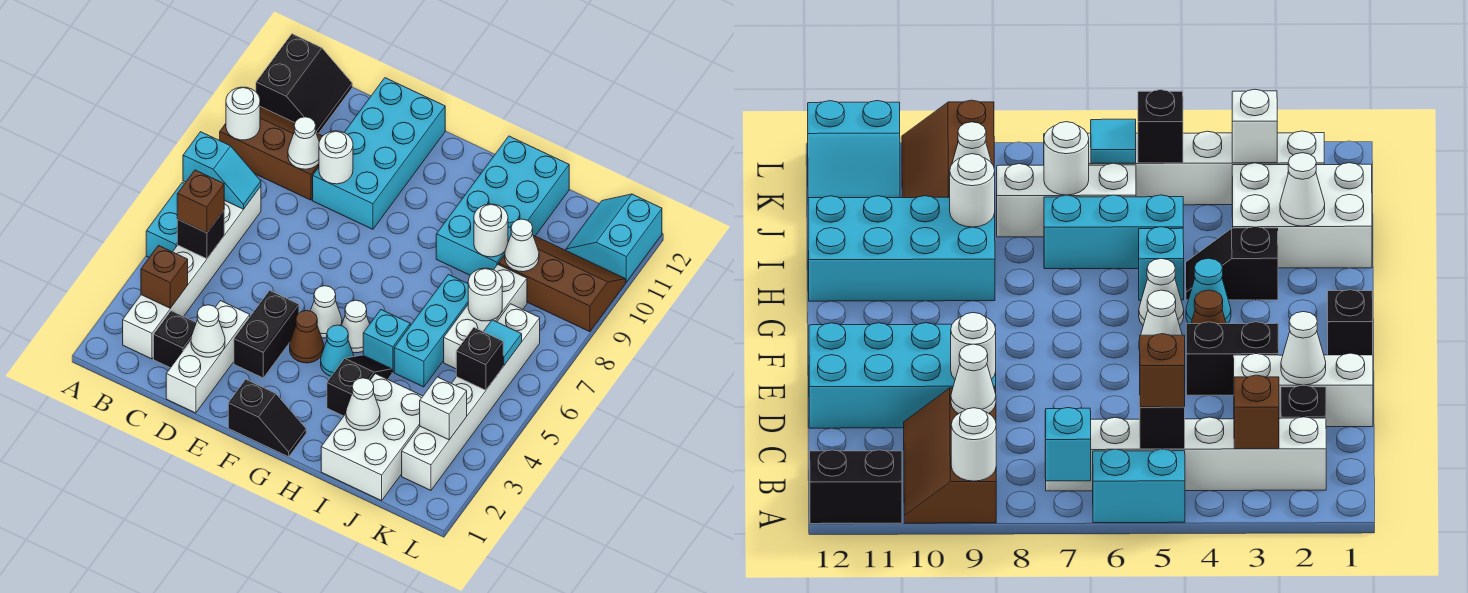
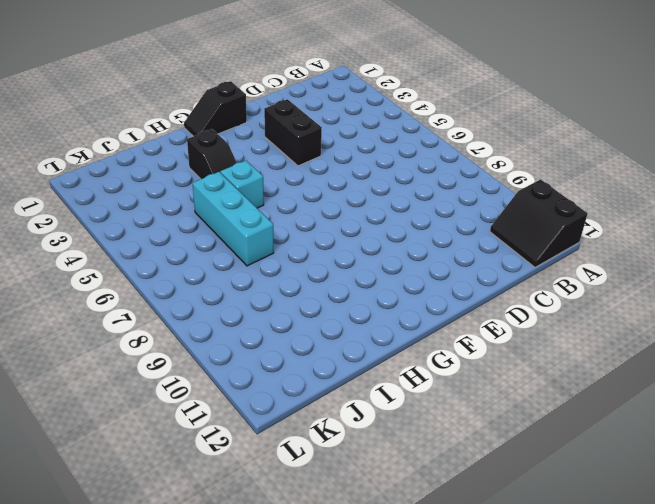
none -> cyan 1x2 brick [146,182,185,257]
none -> brown 2x3 slope [220,107,322,200]
none -> white 1x6 brick [123,186,261,359]
none -> black 1x1 brick [154,311,196,368]

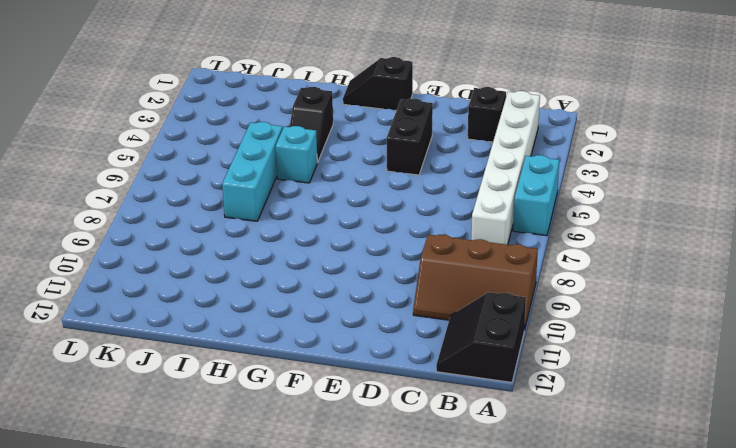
none -> white 1x3 brick [166,301,250,413]
none -> cyan 2x4 brick [313,78,445,229]
none -> brown 1x1 cone [290,311,324,363]
none -> white 1x1 cone [311,286,342,338]

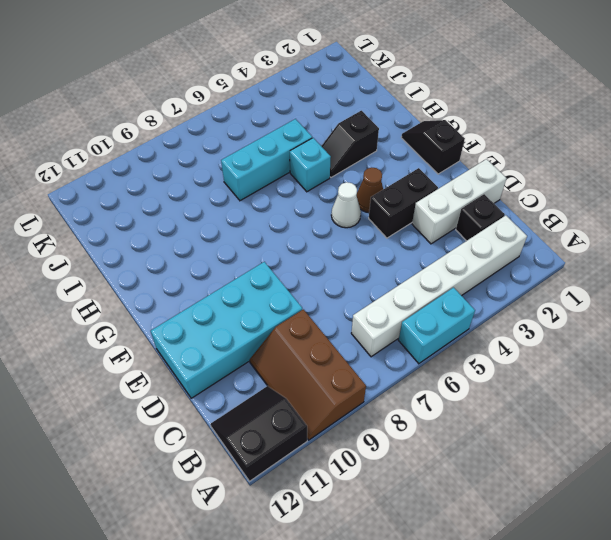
none -> cyan 1x1 cone [321,325,354,376]
none -> white 1x1 cone [341,300,370,353]
none -> cyan 2x4 brick [436,136,569,275]
none -> white 2x3 brick [321,374,423,501]

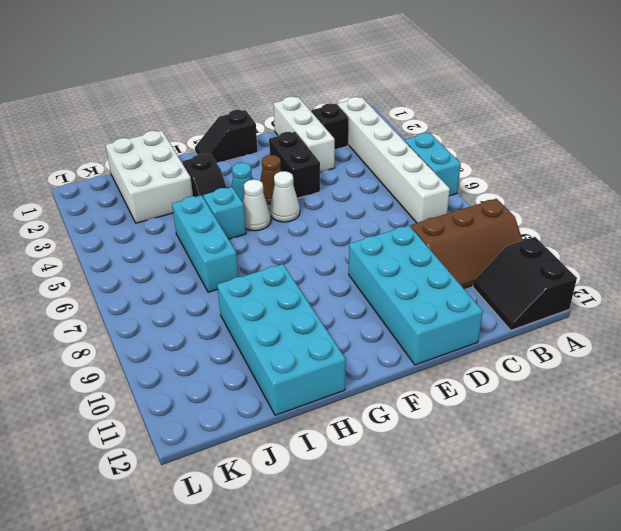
none -> white 1x3 brick [444,265,527,369]
none -> brown 2x3 slope [498,236,626,332]
none -> white 1x6 brick [402,304,540,490]
none -> cyan 2x2 slope [566,194,662,282]

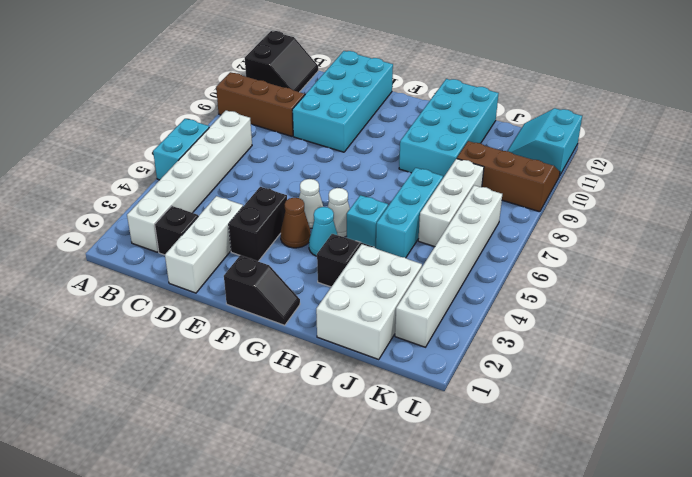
none -> cyan 1x2 slope [183,132,261,209]
none -> white 1x1 round brick [226,87,260,140]
none -> brown 1x1 brick [141,246,188,308]
none -> black 1x1 brick [177,211,224,259]

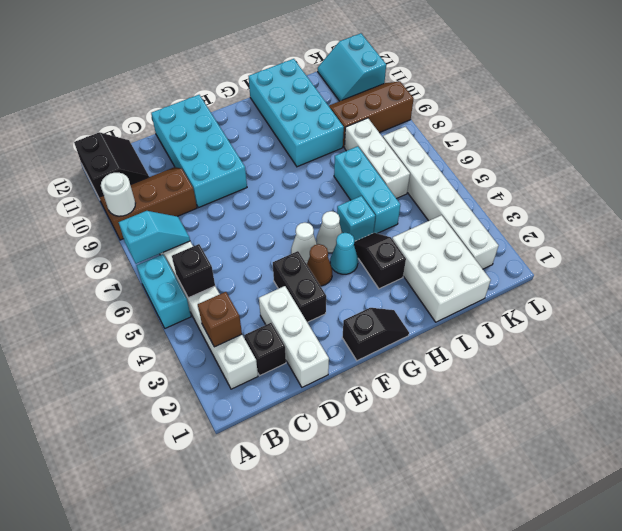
none -> white 1x1 cone [288,117,319,169]
none -> white 1x1 cone [191,305,225,357]
none -> white 1x1 round brick [319,131,353,184]
none -> white 1x1 cone [346,378,380,430]

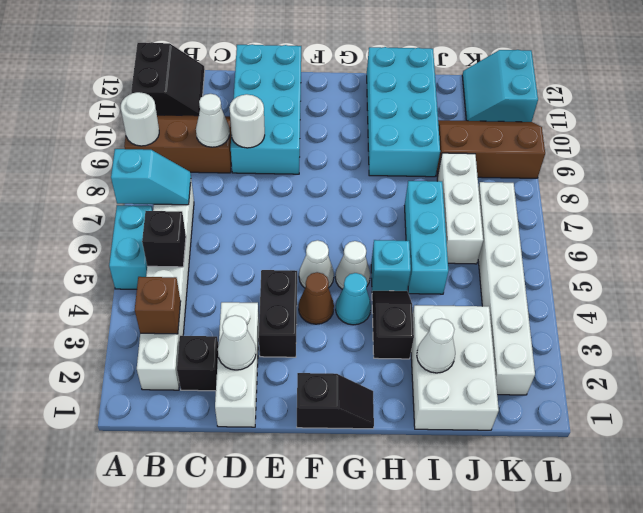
none -> white 1x1 round brick [474,204,508,257]
none -> white 1x1 round brick [468,268,502,321]
none -> white 1x1 cone [505,219,539,272]
none -> white 1x1 brick [420,377,467,440]

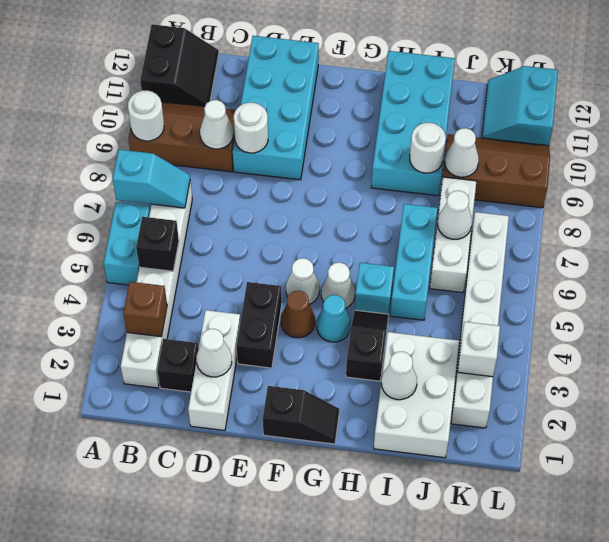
white 1x1 cone [438,191,472,239] -> white 1x1 round brick [468,268,502,321]
none -> black 1x1 brick [456,328,503,390]
none -> cyan 1x1 tile [483,320,522,365]
none -> brown 1x1 brick [177,170,224,233]

